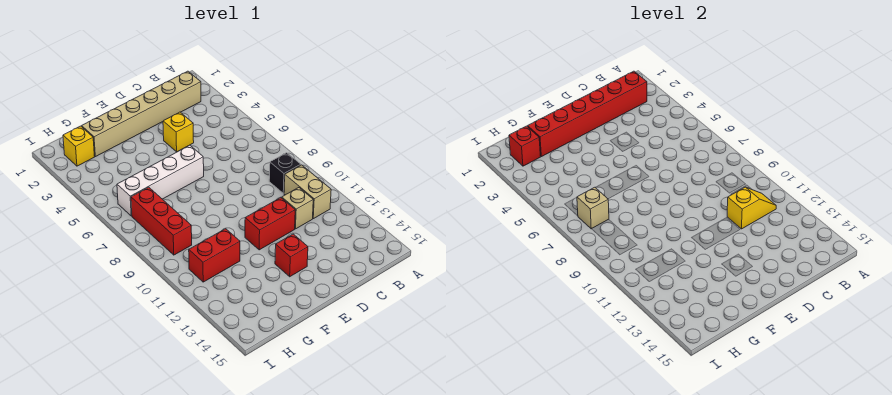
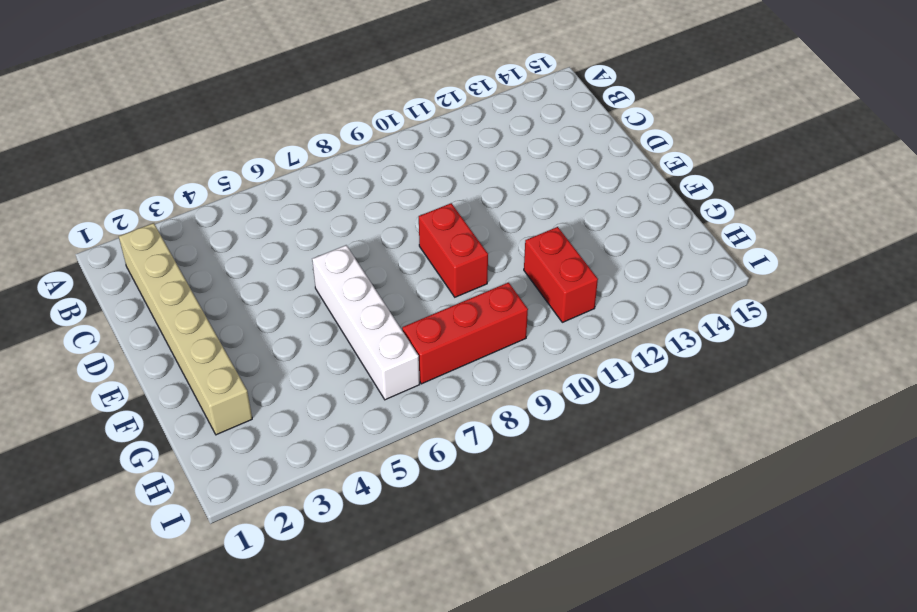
red 1x2 brick [419,203,488,297] -> red 1x2 brick moved to [245,198,295,250]
none -> black 1x1 brick [269,153,301,193]
none -> tan 1x2 brick [284,165,331,219]
none -> tan 1x1 brick [282,188,313,229]

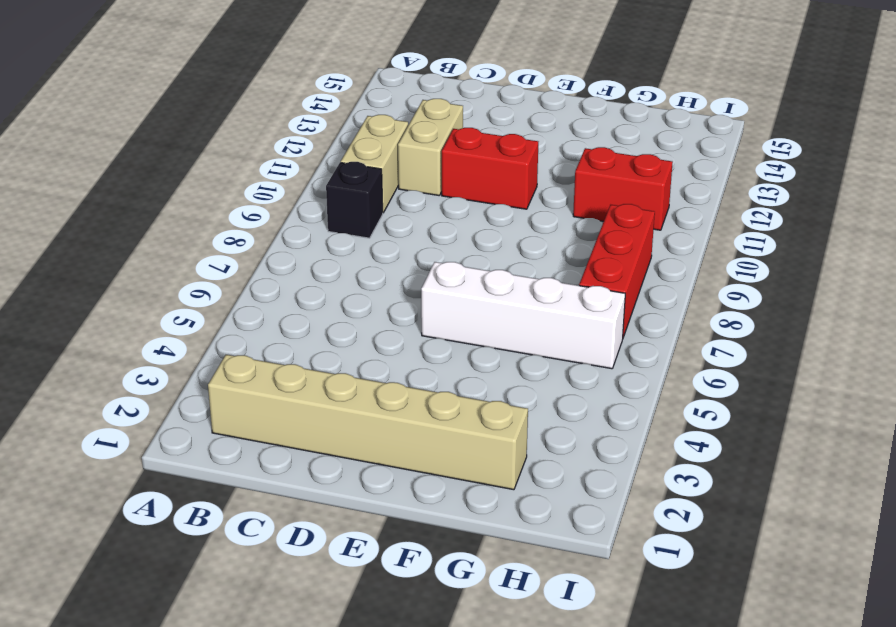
tan 1x2 brick [398,99,463,196] -> tan 1x1 brick [282,188,313,229]
none -> yellow 1x1 brick [163,112,194,152]
none -> red 1x1 brick [275,234,308,277]
none -> yellow 1x1 brick [63,126,94,166]

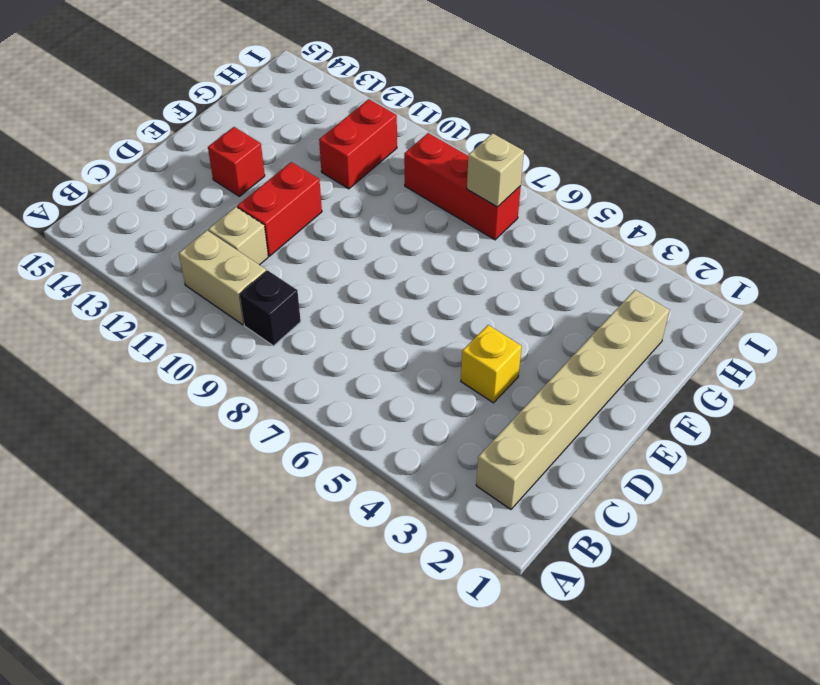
none -> white 1x4 brick [117,145,204,216]
none -> yellow 1x1 brick [63,126,94,166]
none -> red 1x6 brick [528,71,647,157]

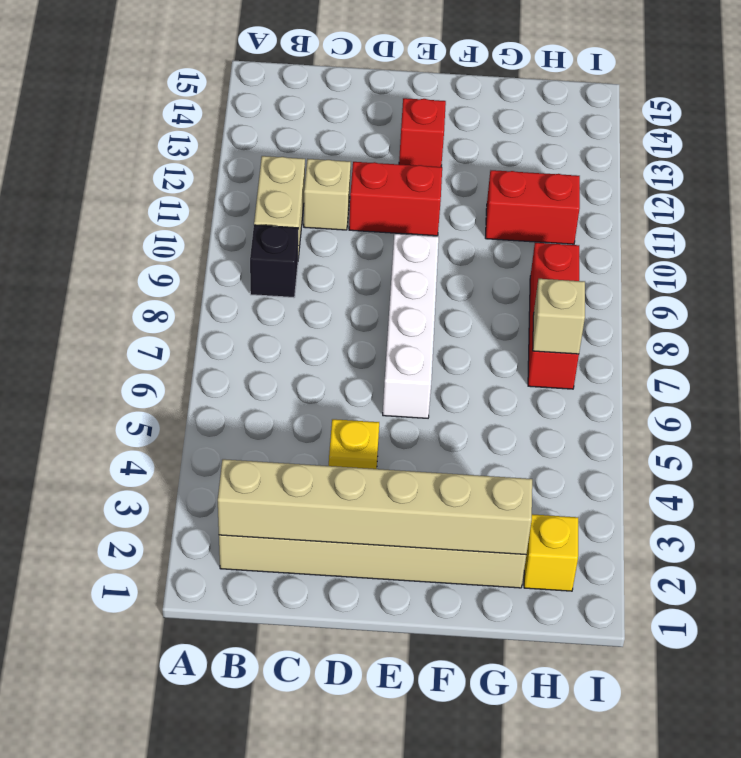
tan 1x6 brick [218,459,532,554] -> red 1x6 brick [528,71,647,157]
white 1x4 brick [383,234,439,418] -> white 1x4 brick turned to [117,145,204,216]
none -> yellow 1x2 slope [727,187,776,229]
none -> red 1x1 brick [509,126,540,166]

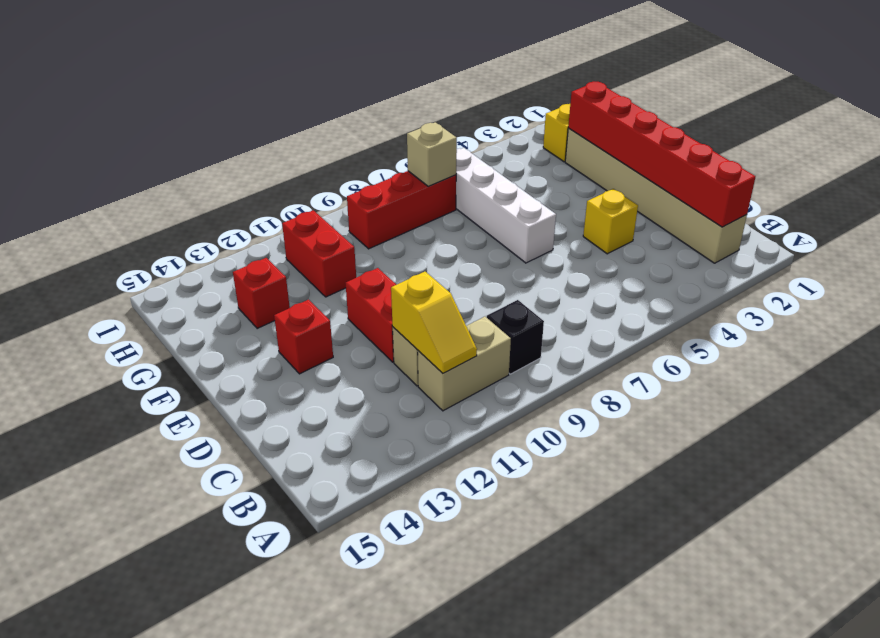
red 1x1 brick [233,258,290,328] -> red 1x1 brick moved to [509,126,540,166]

